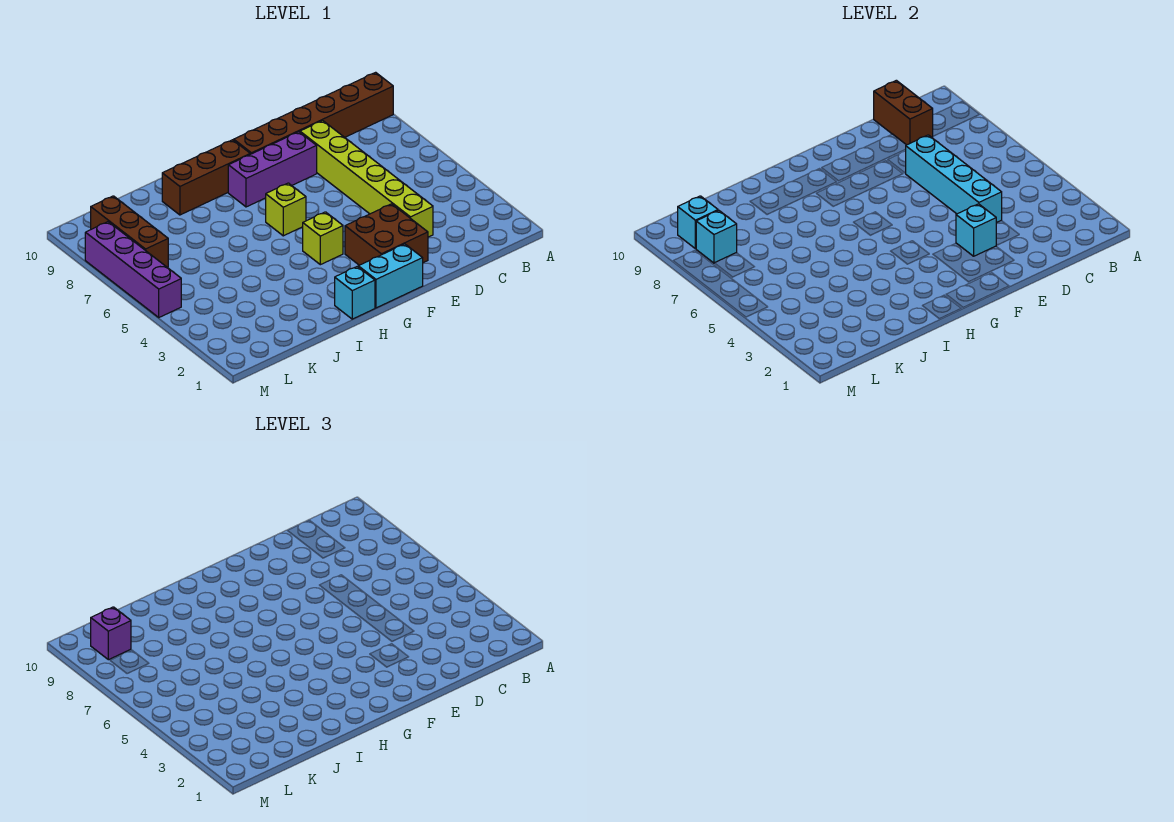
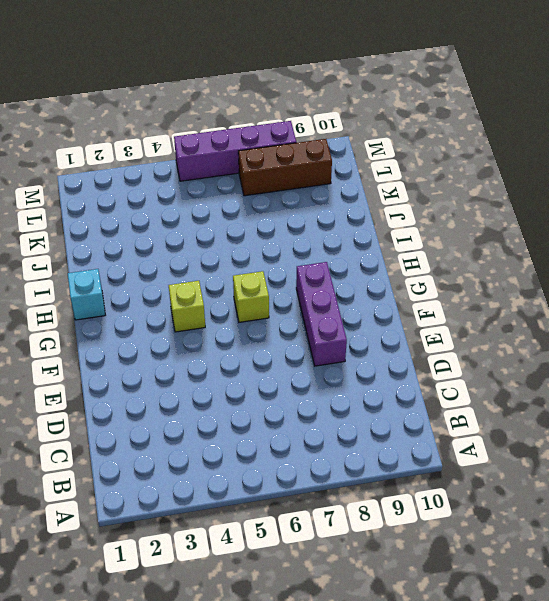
none -> brown 1x6 brick [234,72,393,154]
none -> lime 1x6 brick [300,121,433,237]
none -> brown 2x2 brick [345,204,428,265]

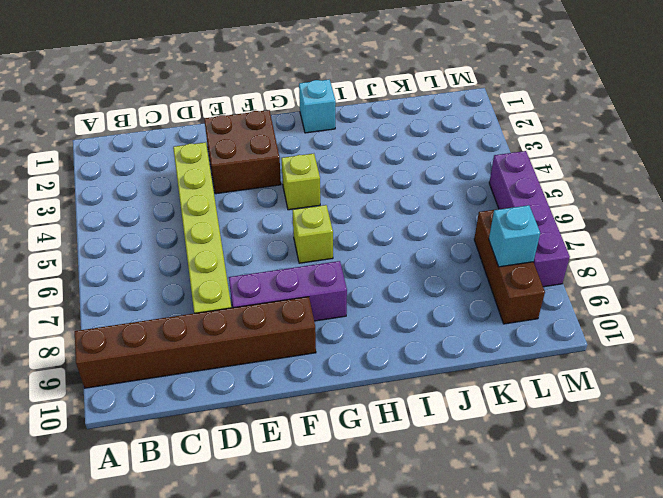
none -> cyan 1x2 brick [358,244,423,308]
none -> brown 1x3 brick [162,140,250,215]
none -> brown 1x2 brick [874,80,933,145]

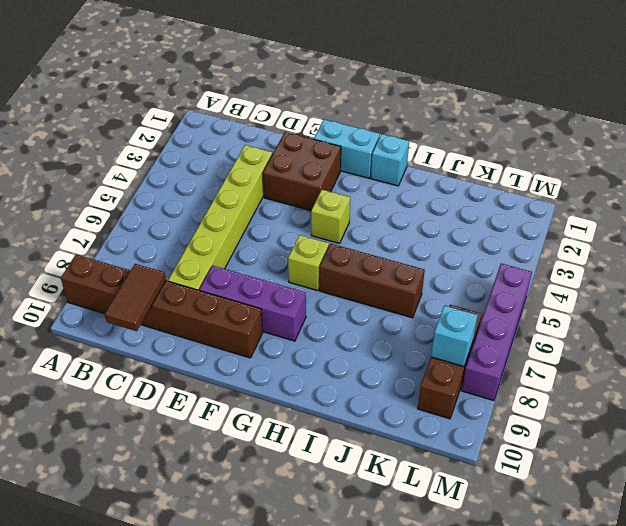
brown 1x2 tile [105,264,166,331] -> brown 1x2 brick [874,80,933,145]
brown 1x3 brick [320,244,425,318] -> brown 1x3 brick moved to [162,140,250,215]
none -> cyan 1x4 brick [905,135,1002,223]
none -> cyan 1x1 brick [956,204,996,256]
none -> cyan 1x1 brick [678,196,718,249]

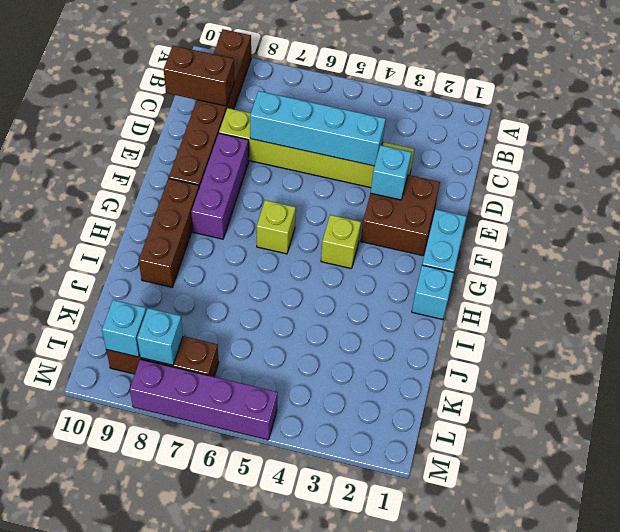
none -> purple 1x1 brick [91,607,131,660]

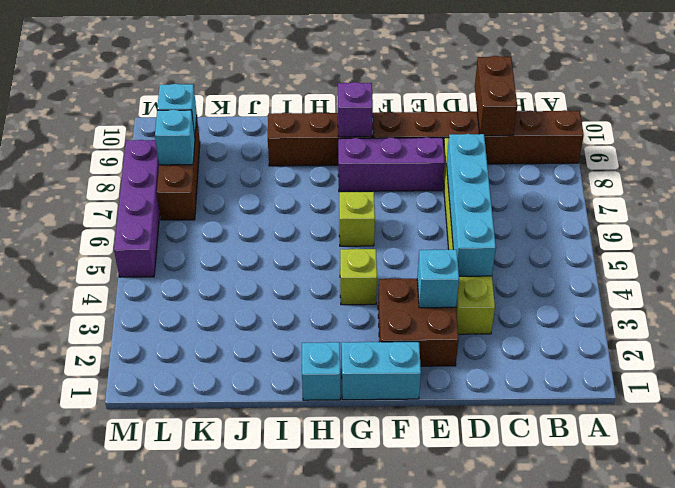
purple 1x1 brick [338,82,373,137] -> purple 1x1 brick moved to [91,607,131,660]

